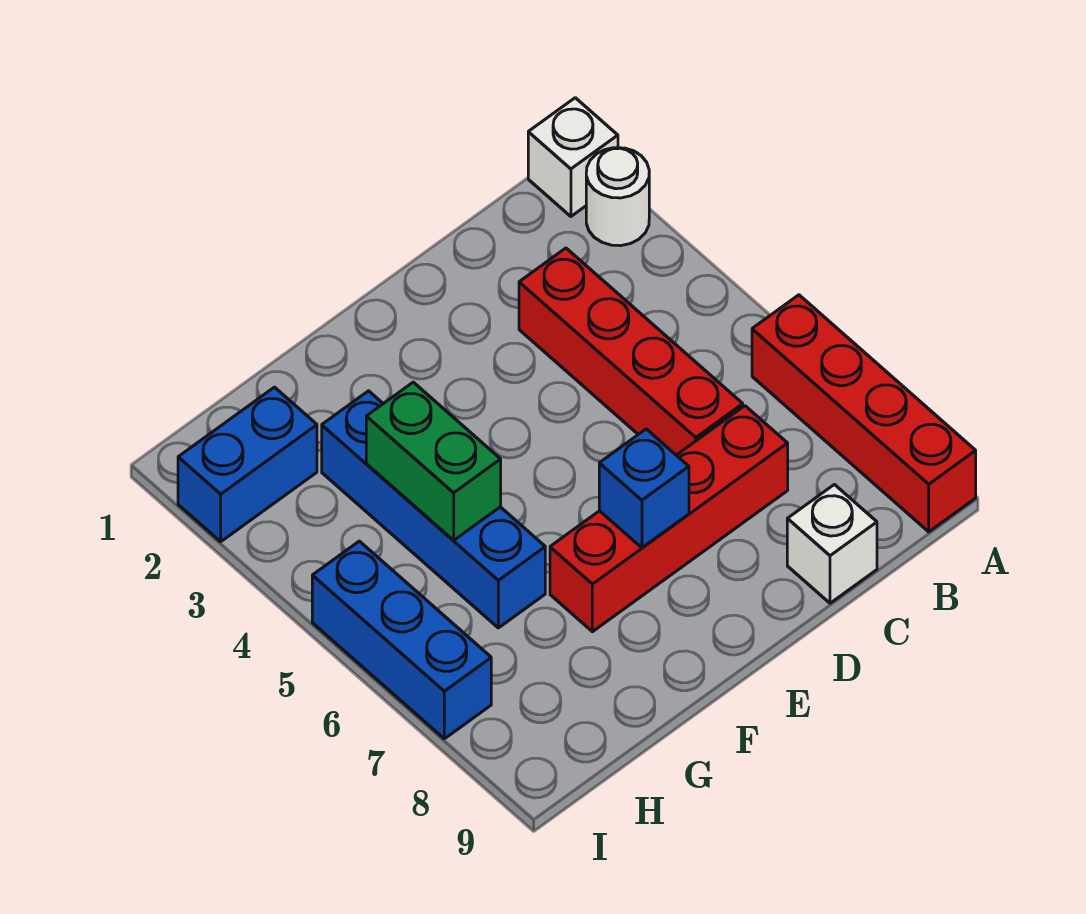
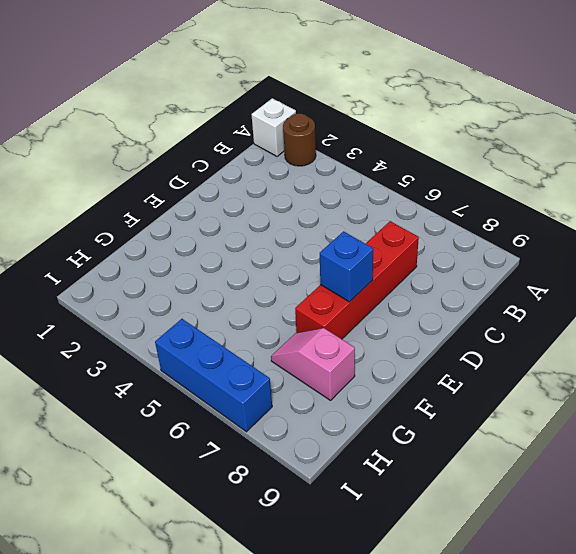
brown 1x1 round brick [283,113,316,166] -> white 1x1 round brick [586,148,649,246]
pink 1x2 slope [271,328,355,400] -> none
none -> red 1x4 brick [752,295,976,532]
none -> red 1x4 brick [519,248,743,455]

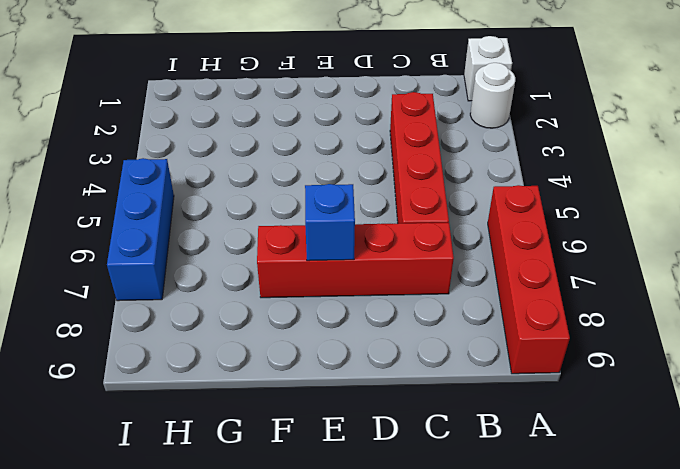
none -> white 1x1 brick [787,485,877,603]
none -> blue 1x4 brick [322,391,545,628]

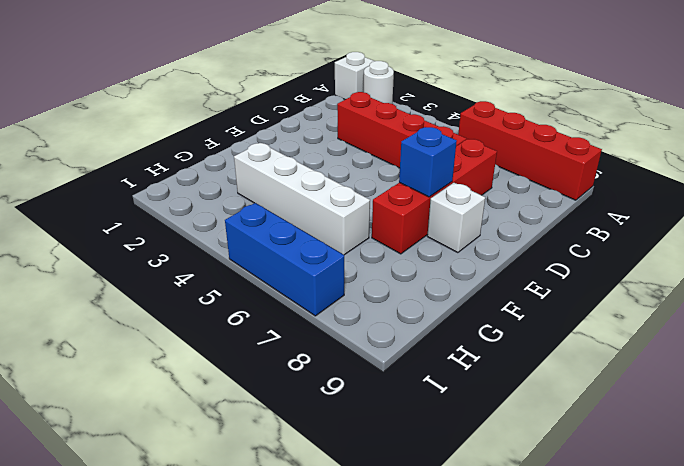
white 1x1 brick [427,183,485,253] -> white 1x1 brick moved to [787,485,877,603]
white 1x4 brick [234,143,370,255] -> blue 1x4 brick [322,391,545,628]
none -> blue 1x2 brick [178,387,317,542]
none -> green 1x2 brick [366,382,501,541]

